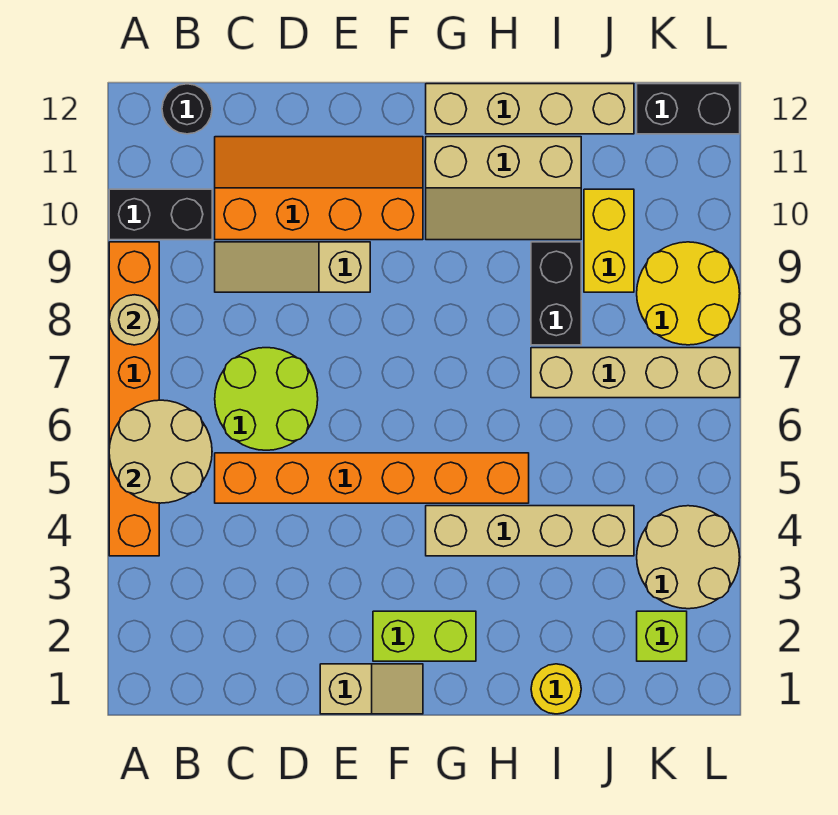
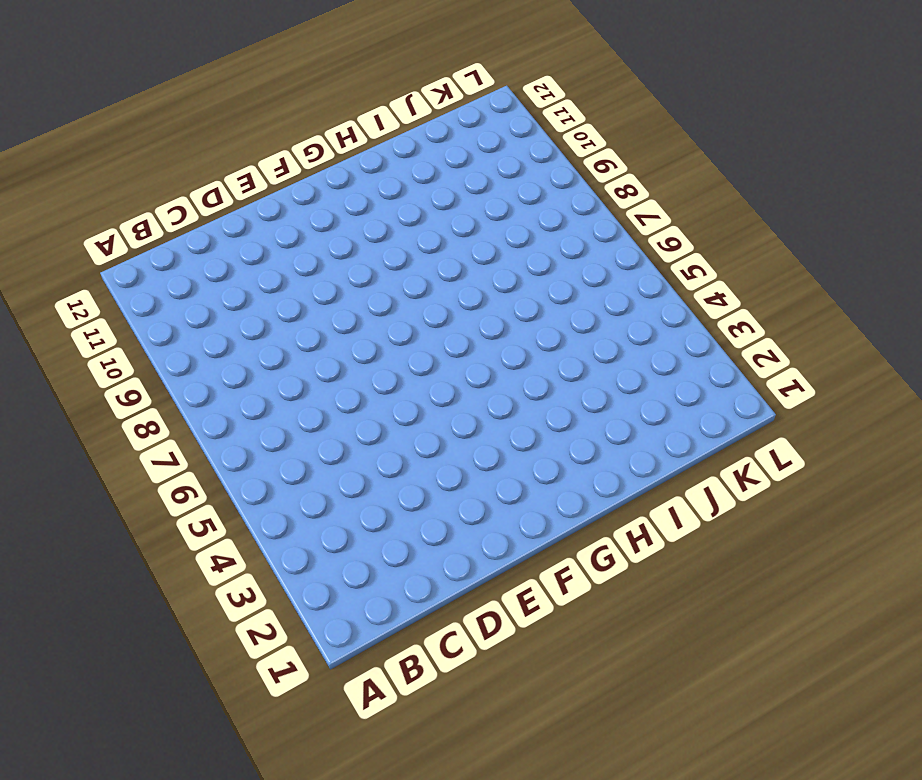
none -> orange 1x6 brick [109,242,159,556]
none -> black 1x2 brick [109,189,212,240]
none -> black 1x1 round brick [162,84,212,134]

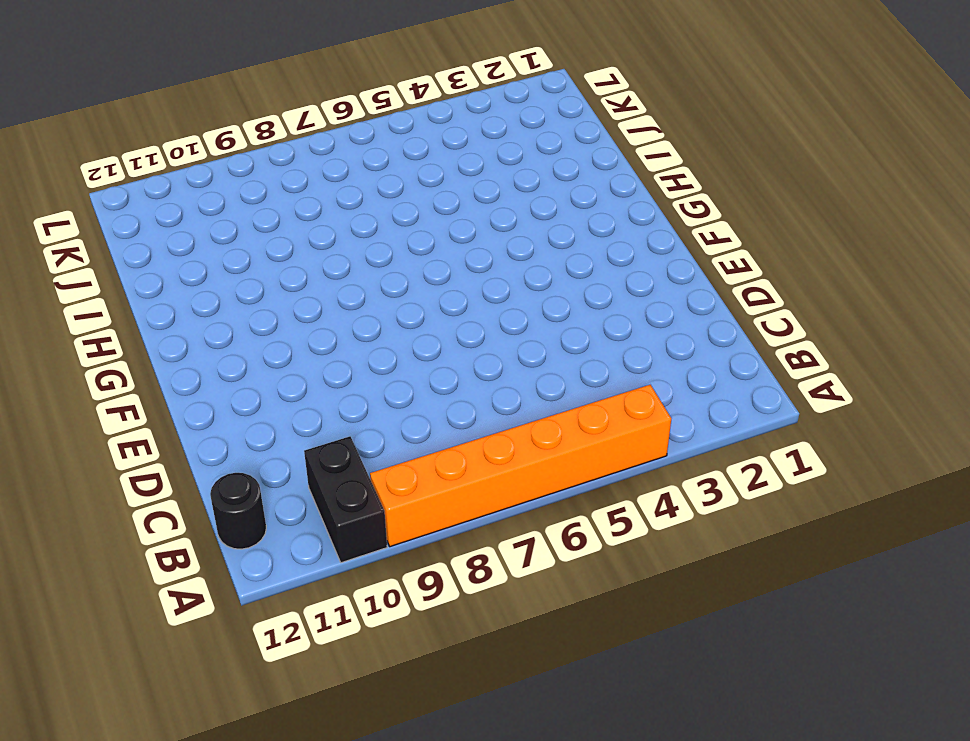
none -> orange 1x6 brick [215,453,529,503]
none -> lime 2x2 round brick [215,348,318,450]
none -> tan 1x3 slope [215,242,370,292]

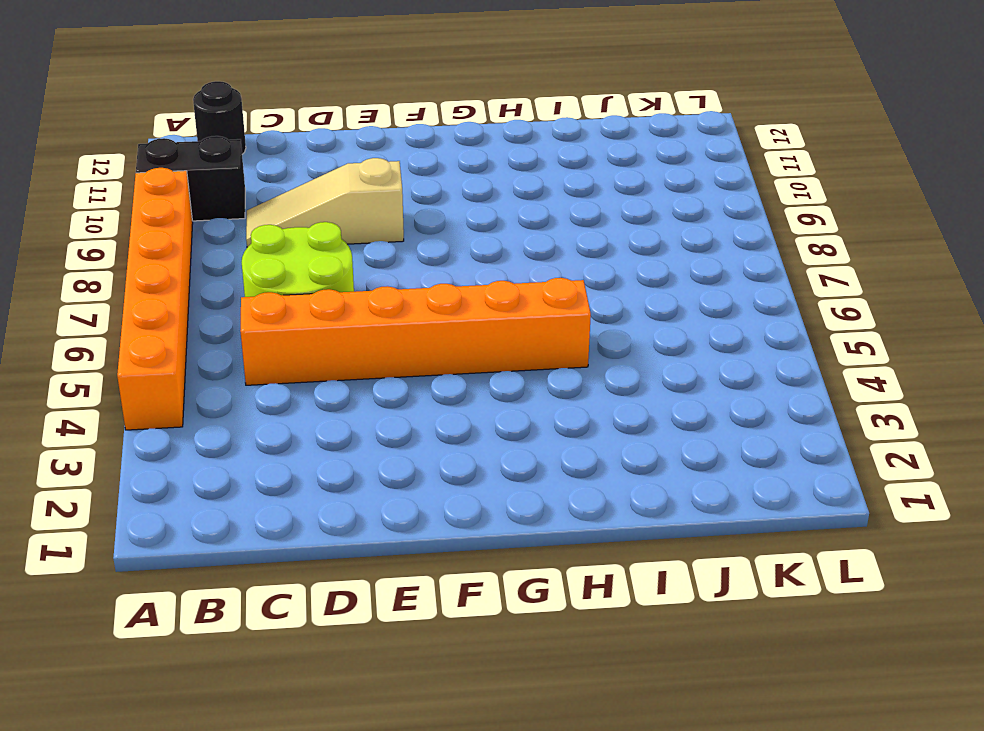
none -> orange 2x4 slope [215,137,423,240]
none -> tan 1x2 slope [320,664,423,714]
none -> lime 1x2 brick [373,611,476,661]

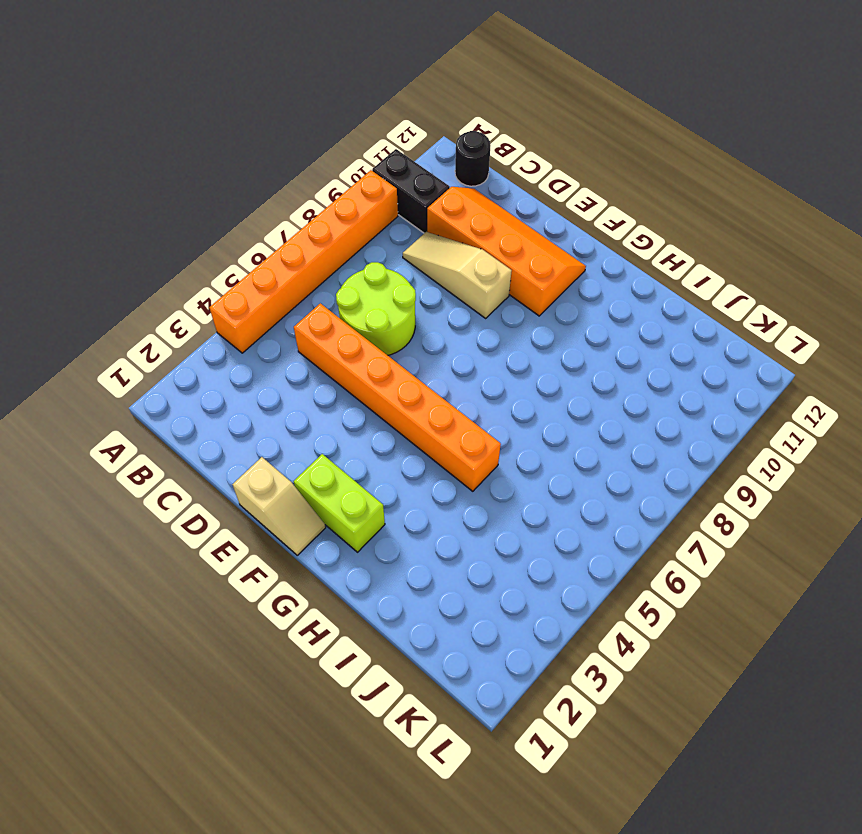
none -> tan 1x4 brick [426,506,634,556]
none -> tan 2x3 slope [426,137,581,240]
none -> tan 1x4 brick [426,84,634,134]

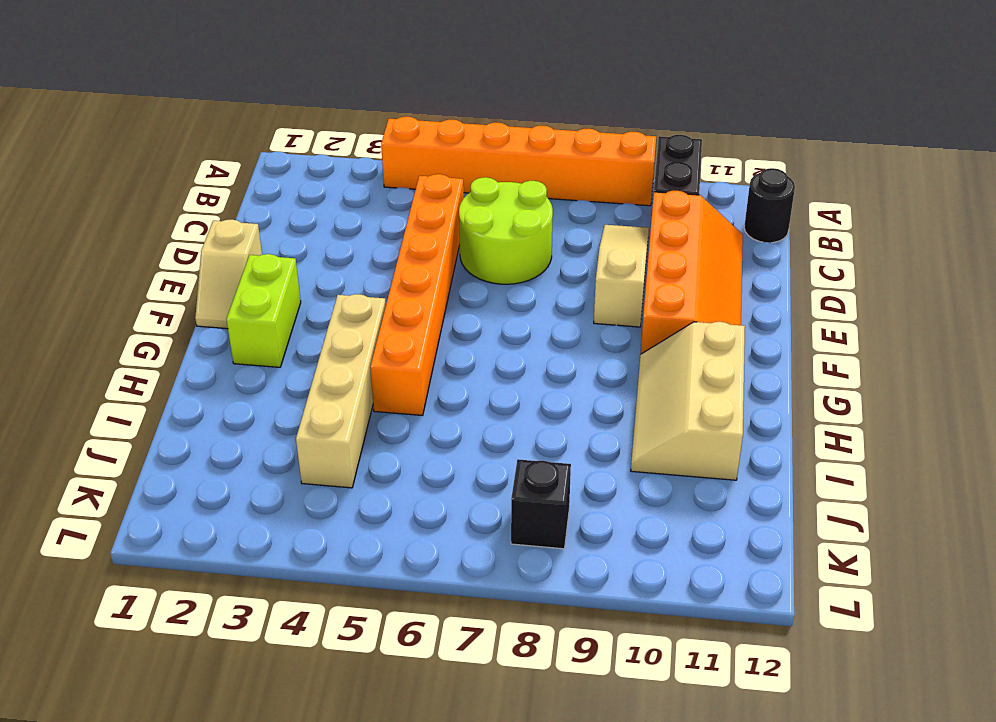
black 1x1 brick [511,459,571,549] -> yellow 2x2 round brick [637,242,740,345]
none -> tan 1x4 brick [426,84,634,134]
none -> yellow 1x1 round brick [531,664,581,714]
none -> tan 1x4 brick [531,348,740,398]

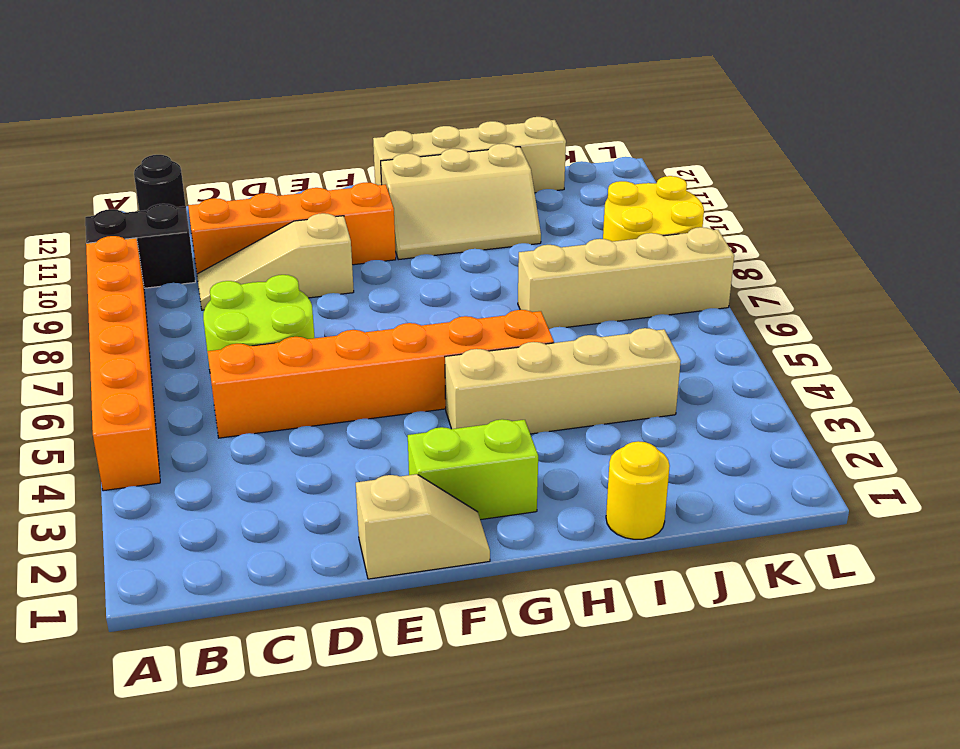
none -> black 1x2 brick [531,242,581,345]
none -> yellow 1x2 brick [584,189,634,292]
none -> lime 1x1 brick [637,611,687,661]

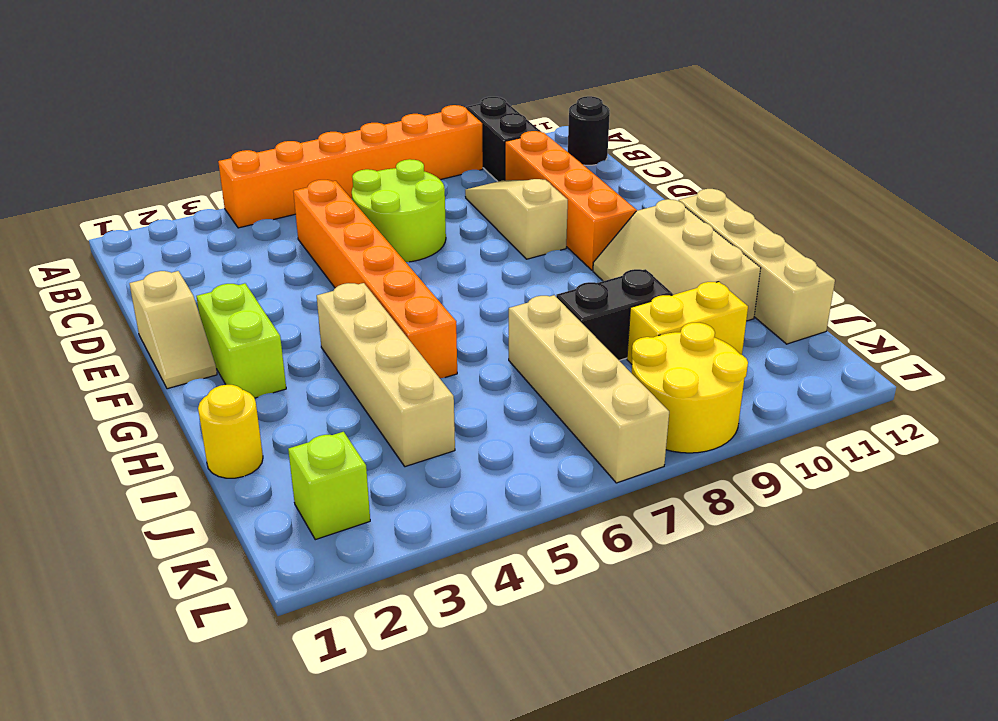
none -> tan 2x2 round brick [637,506,740,609]
none -> black 1x2 brick [637,84,740,134]
none -> tan 2x2 round brick [109,400,212,503]

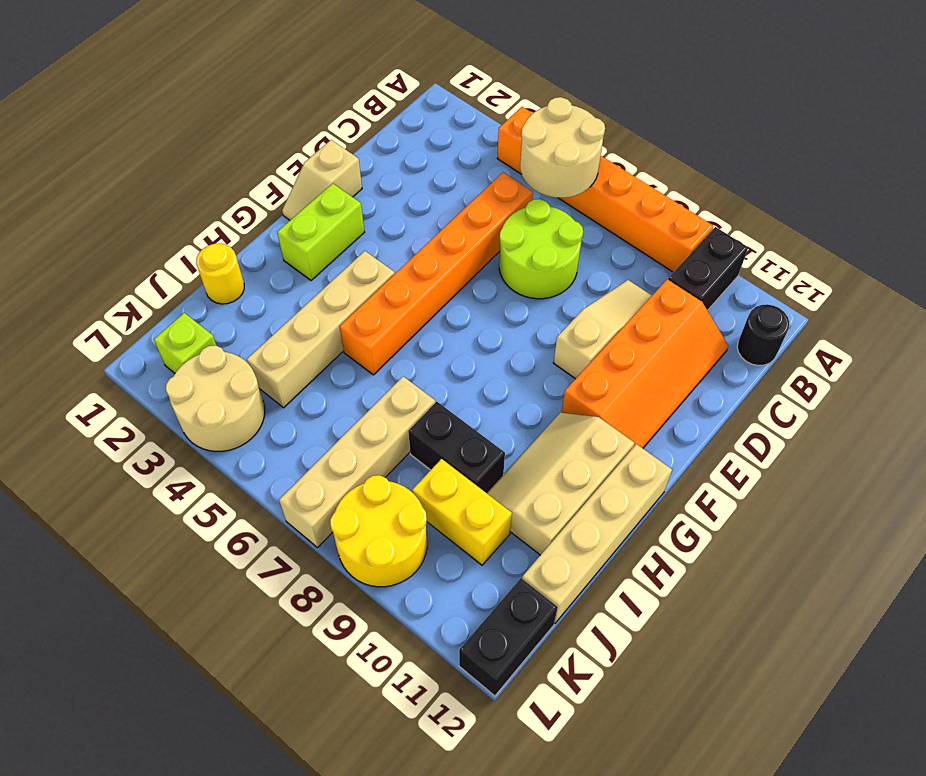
none -> tan 1x1 round brick [109,295,159,345]

